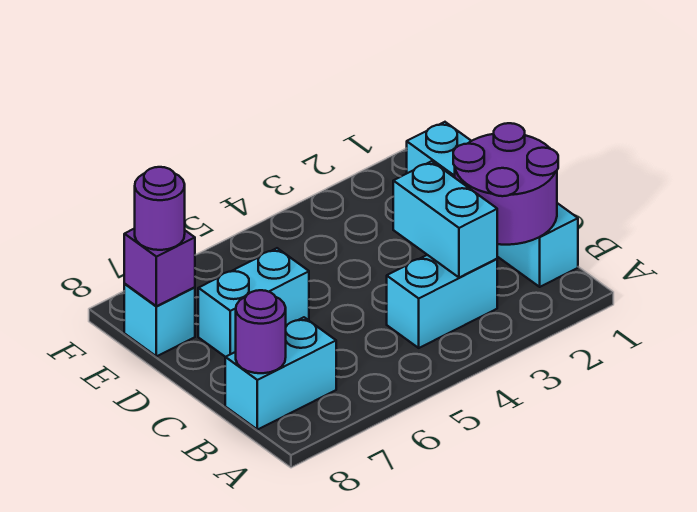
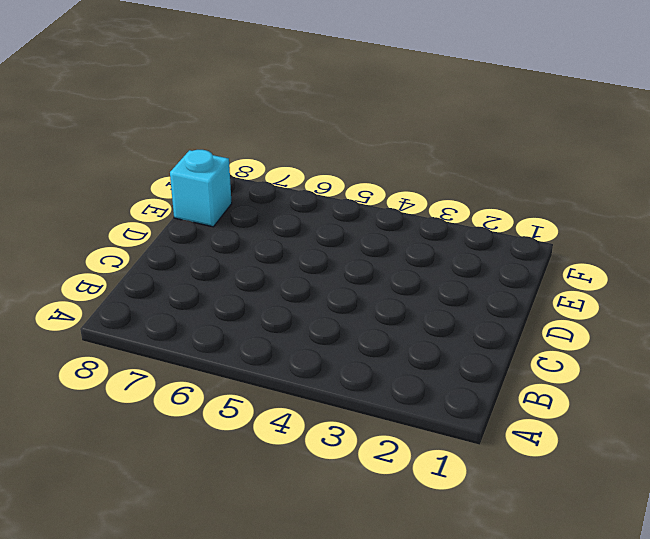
none -> cyan 1x4 brick [407,122,578,287]
none -> cyan 1x2 brick [387,255,497,348]

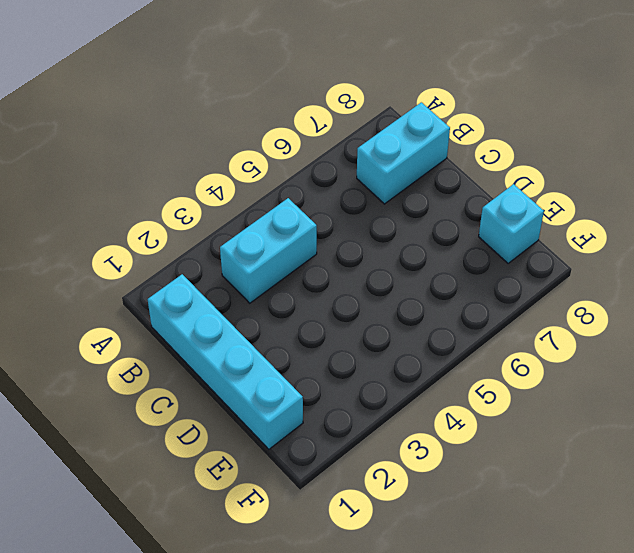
none -> cyan 1x2 brick [198,248,309,357]
none -> purple 2x2 round brick [453,123,558,245]

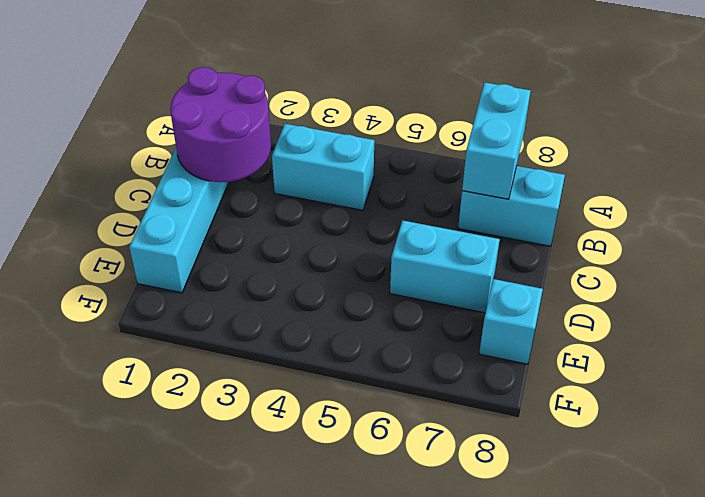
cyan 1x2 brick [462,83,530,199] -> cyan 1x2 brick moved to [393,161,497,278]
none -> purple 1x1 round brick [236,290,286,373]
none -> purple 1x1 brick [124,228,195,306]

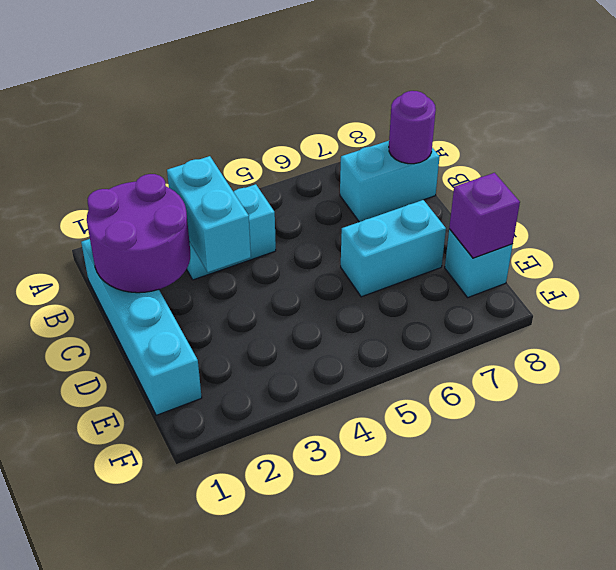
none -> purple 1x1 round brick [135,167,185,250]

